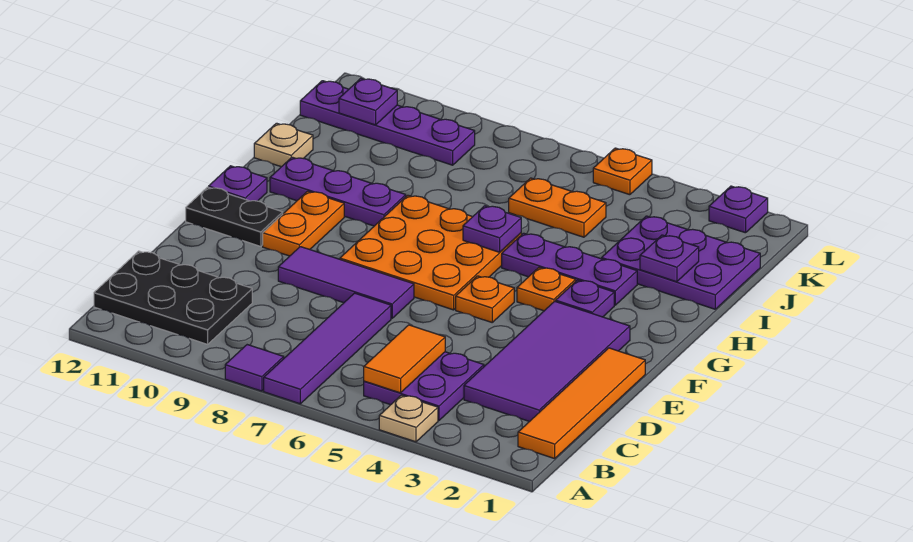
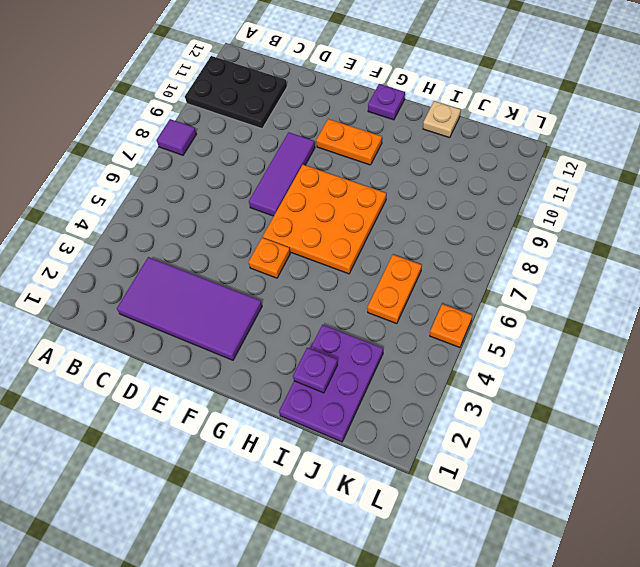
black 2x3 plate [185,56,287,129] -> black 2x3 plate turned to [94,251,252,344]
none -> tan 1x1 plate [379,395,438,442]
none -> purple 1x4 tile [264,293,391,404]
none -> orange 1x4 tile [518,348,645,459]

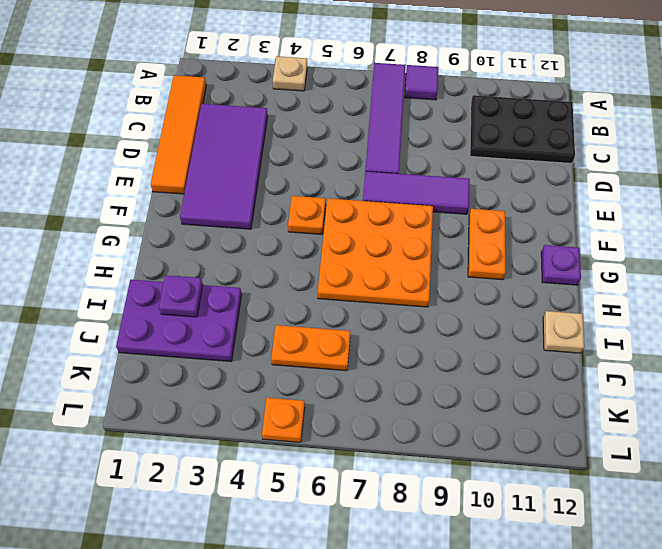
none -> purple 2x2 plate [364,352,484,420]
none -> black 1x2 plate [186,187,283,246]
none -> purple 1x1 plate [556,280,614,317]

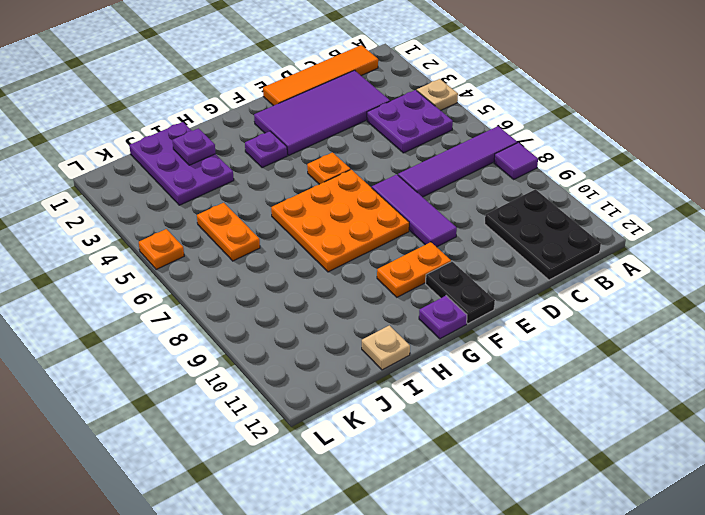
none -> orange 1x1 plate [517,267,576,311]
none -> purple 1x3 plate [502,233,637,305]
none -> purple 1x3 plate [270,157,406,226]

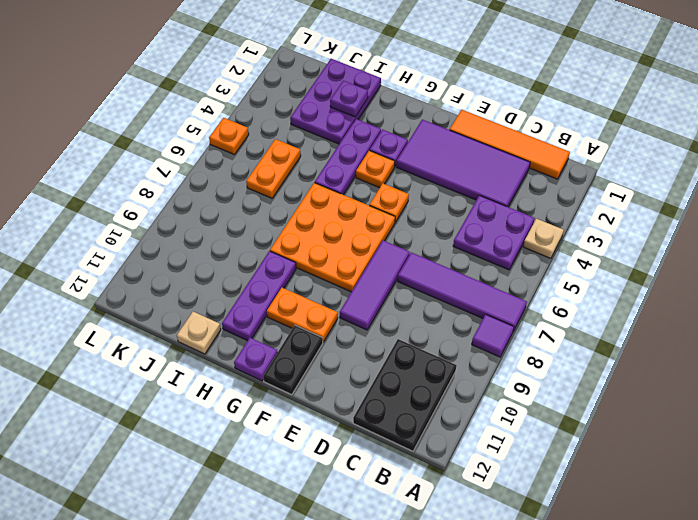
none -> purple 1x4 plate [300,81,475,165]
none -> purple 1x1 plate [709,186,768,233]
none -> orange 1x2 tile [364,325,445,393]

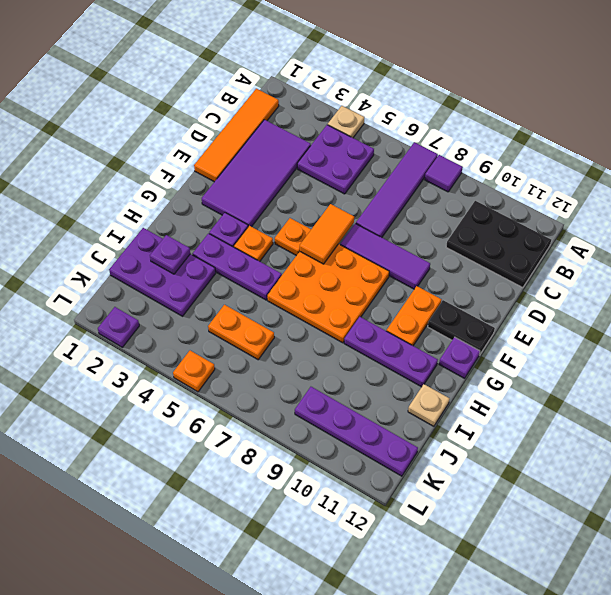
orange 1x2 tile [300,204,354,264] -> orange 1x2 tile moved to [364,325,445,393]
none -> purple 1x1 plate [463,206,521,252]
none -> purple 1x1 plate [339,78,397,125]

